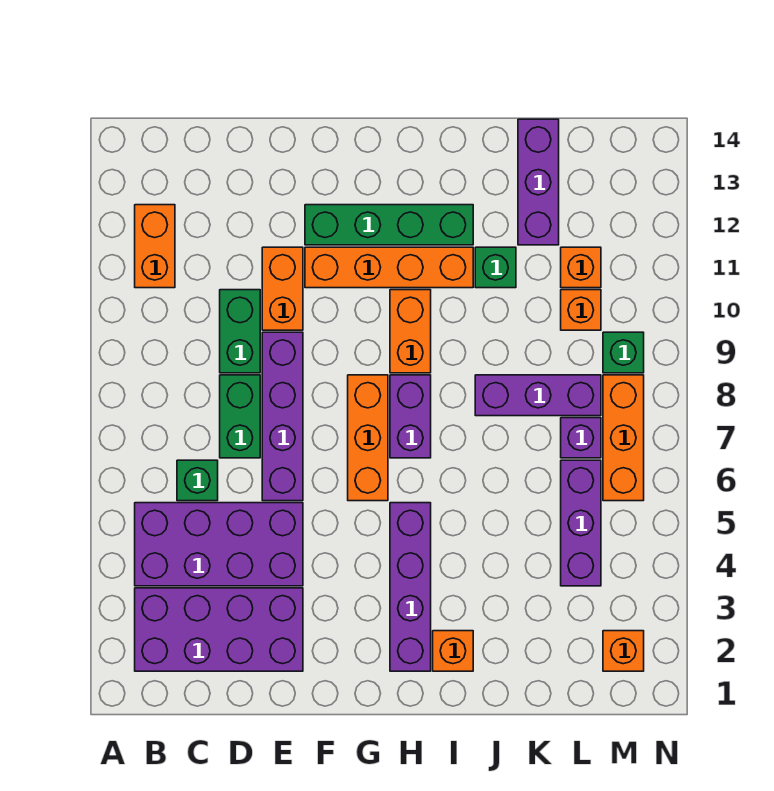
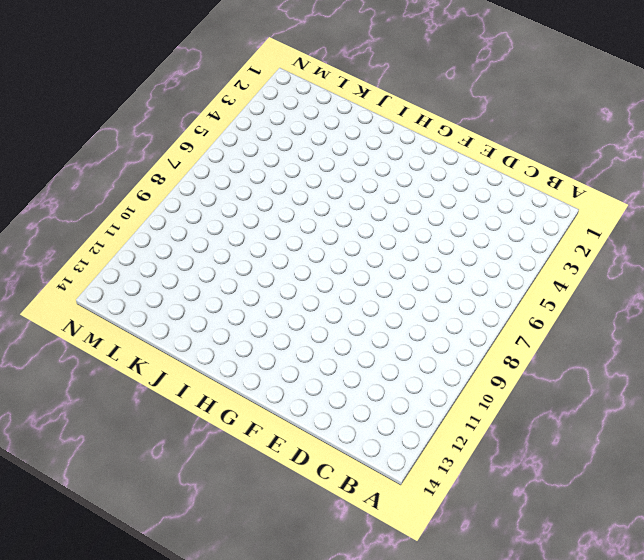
none -> purple 2x4 brick [135,588,303,671]
none -> purple 2x4 brick [135,503,303,586]
none -> orange 1x2 brick [135,205,175,288]

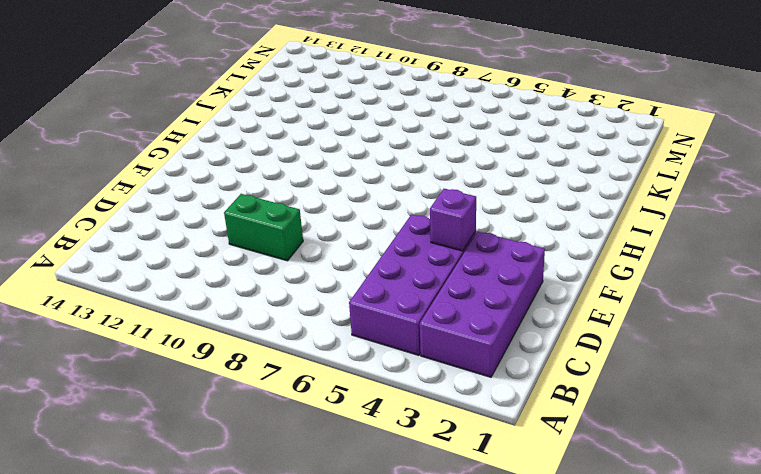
purple 1x1 brick [430,189,476,251] -> purple 1x1 brick moved to [561,418,601,458]
none -> orange 1x2 brick [135,205,175,288]
none -> green 1x1 brick [177,460,218,501]
none -> green 1x2 brick [220,375,260,458]

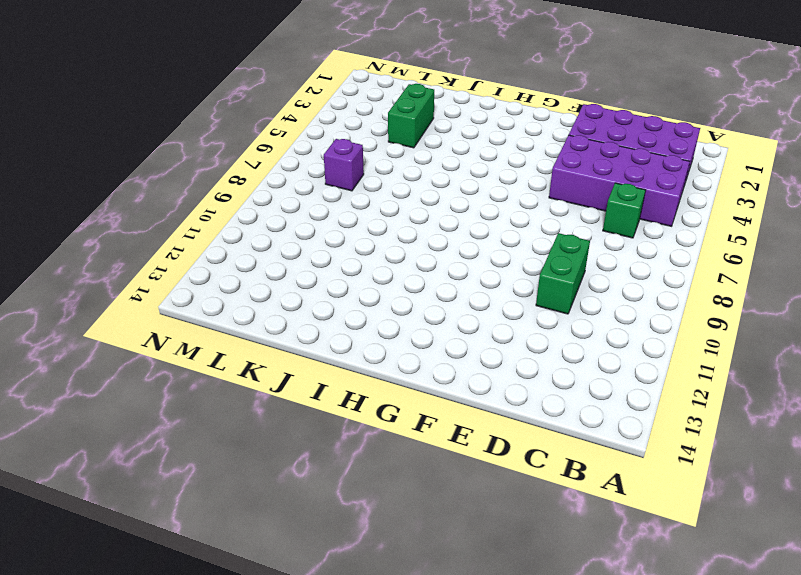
green 1x2 brick [388,84,434,148] -> green 1x2 brick moved to [220,375,260,458]
none -> orange 1x2 brick [135,205,175,288]
none -> purple 1x4 brick [262,332,303,501]
none -> orange 1x2 brick [262,247,303,330]

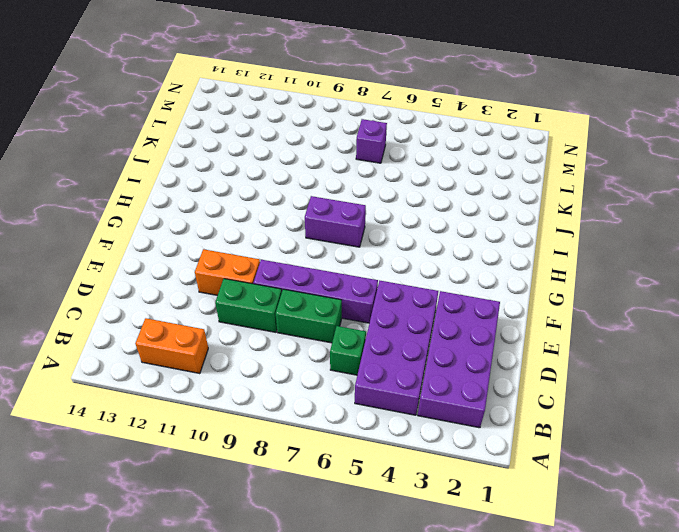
none -> orange 1x4 brick [305,247,473,288]
none -> green 1x4 brick [305,205,473,245]
none -> orange 1x3 brick [348,375,388,501]

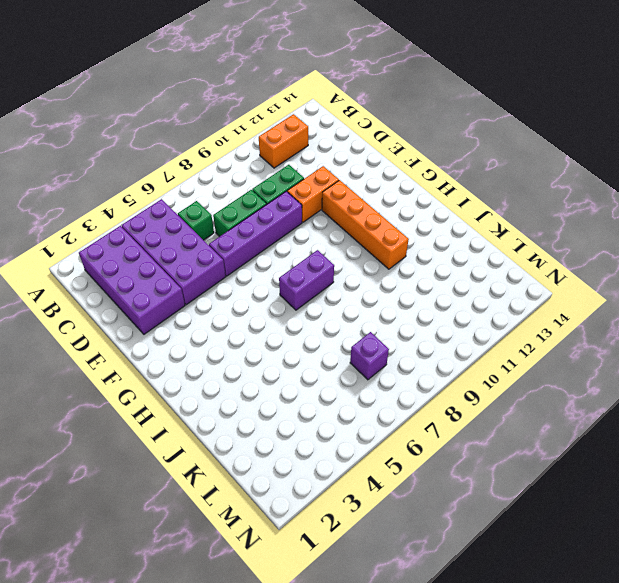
none -> green 1x4 brick [305,205,473,245]
none -> orange 1x3 brick [348,375,388,501]
none -> purple 1x4 brick [390,503,431,671]

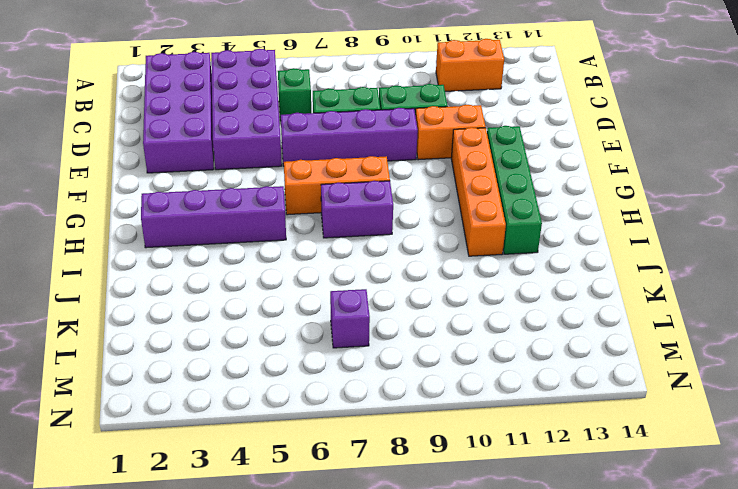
none -> orange 1x2 brick [390,290,431,373]
none -> orange 1x1 brick [433,631,473,671]
none -> purple 1x3 brick [475,375,601,416]

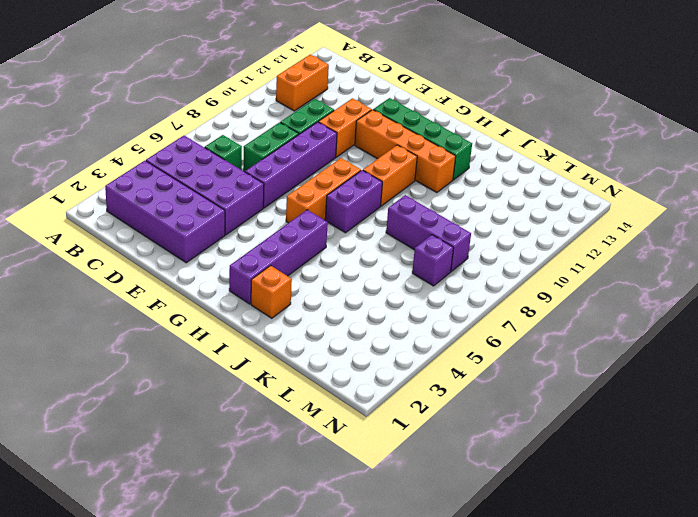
none -> green 1x1 brick [475,247,516,288]
none -> purple 1x3 brick [518,119,559,245]
none -> purple 1x3 brick [561,460,601,586]

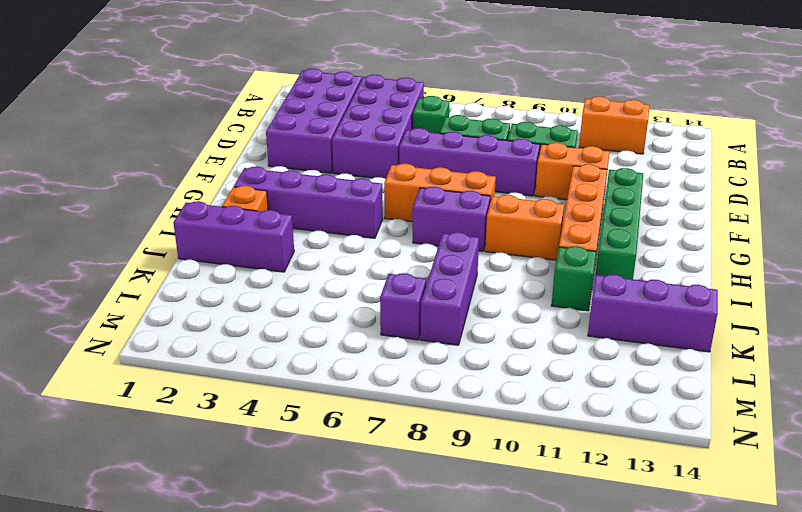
purple 1x3 brick [173,201,294,272] -> purple 1x3 brick moved to [561,460,601,586]
none -> orange 1x1 brick [561,290,601,330]
none -> orange 1x1 brick [561,247,601,288]
none -> orange 1x1 brick [603,631,644,671]

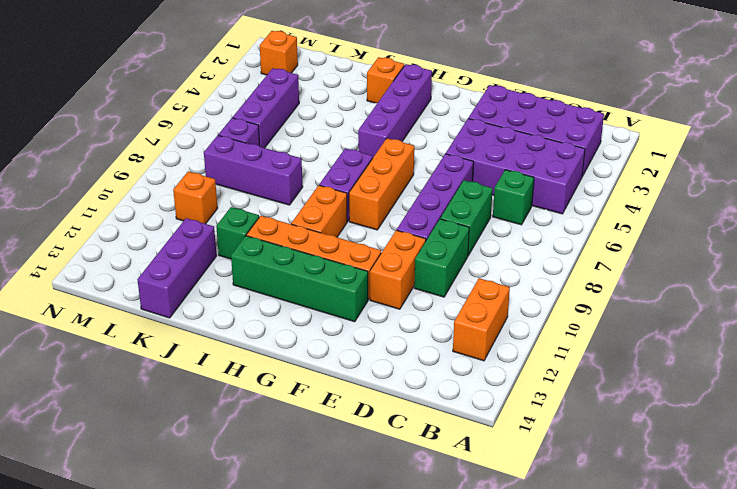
none -> orange 1x1 brick [561,247,601,288]
none -> orange 1x3 brick [603,375,644,501]
none -> green 1x1 brick [603,332,644,373]

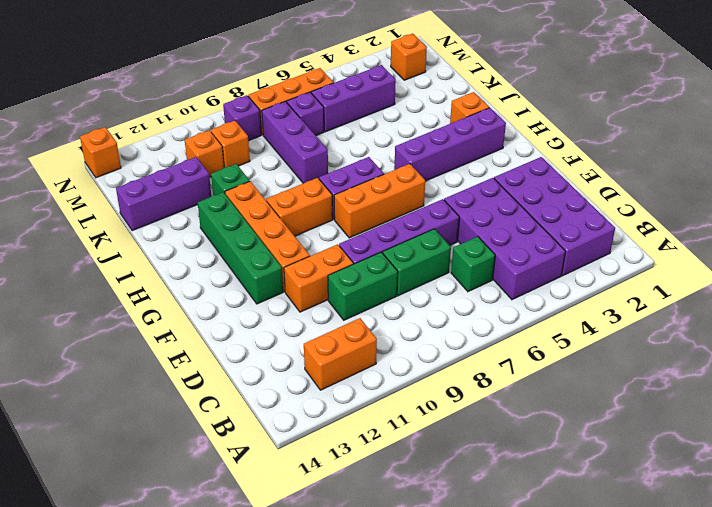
purple 1x1 brick [223,95,261,141] -> green 1x1 brick [603,332,644,373]
orange 1x1 brick [80,127,121,178] -> none

